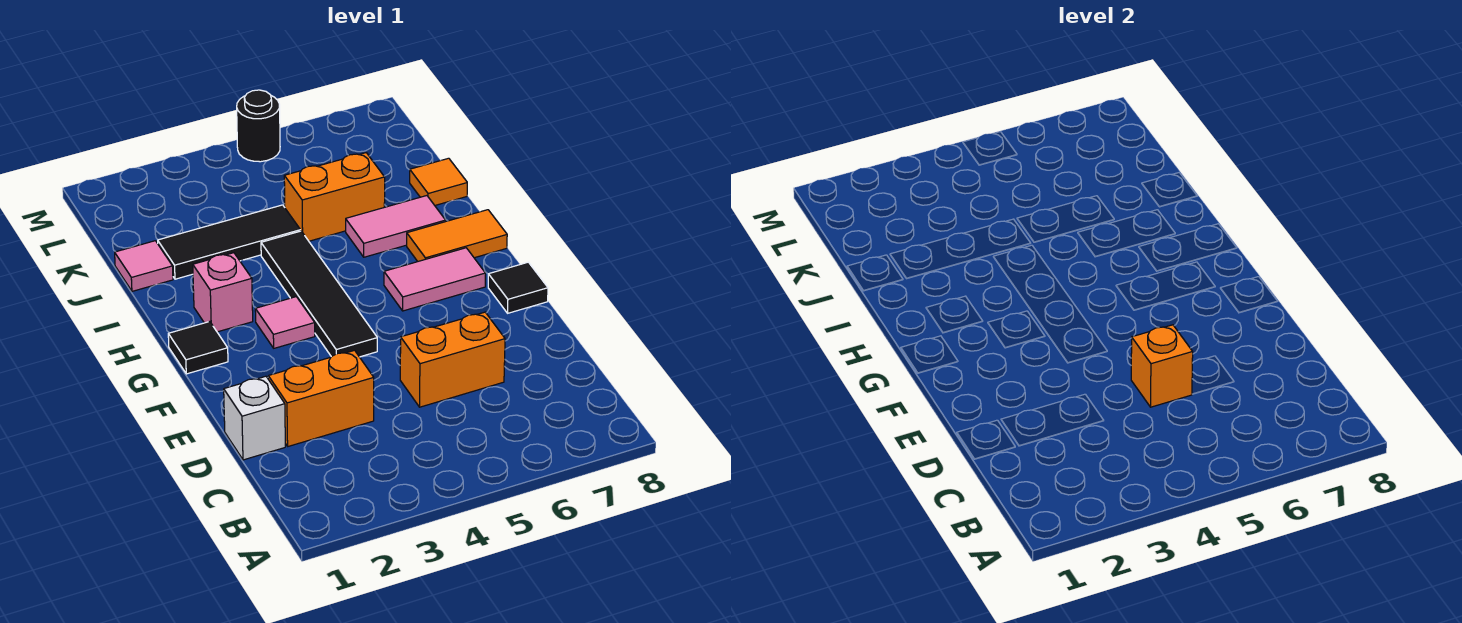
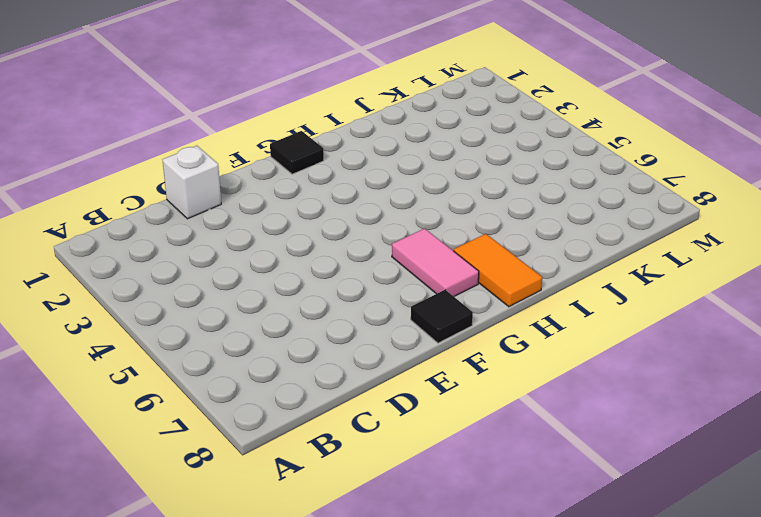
none -> orange 1x2 brick [268,350,374,446]
none -> orange 1x2 brick [400,312,505,407]
none -> black 1x4 tile [261,231,377,357]

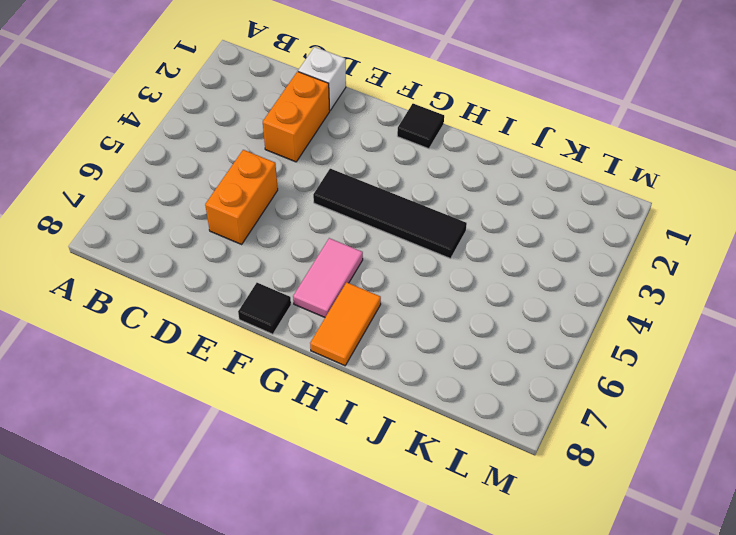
none -> pink 1x1 tile [255,297,315,348]
none -> pink 1x1 brick [193,253,253,332]
none -> pink 1x2 tile [346,196,446,257]

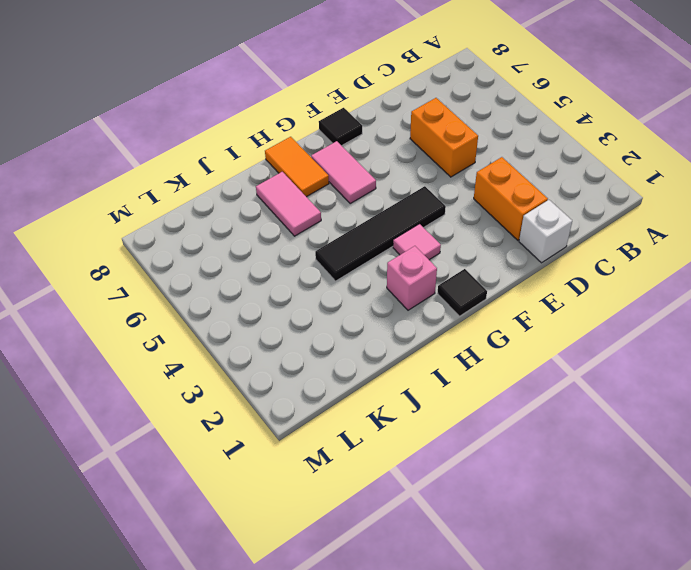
none -> pink 1x1 tile [115,241,173,291]
none -> black 1x3 tile [158,205,300,279]
none -> orange 1x2 brick [284,153,385,241]

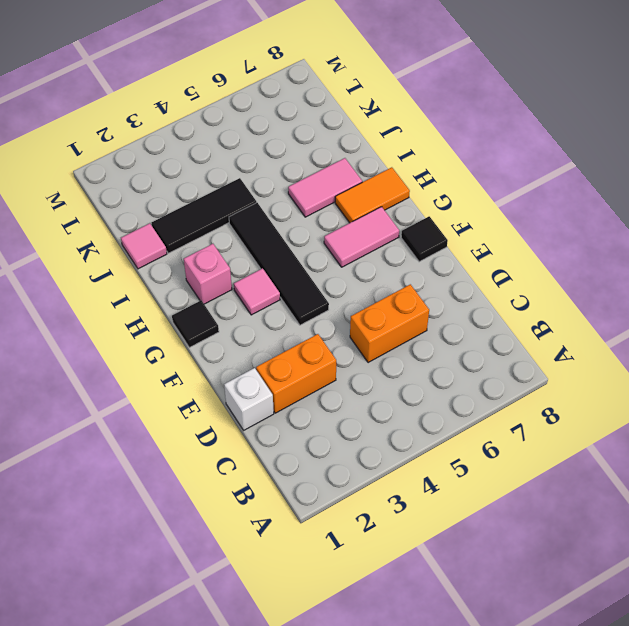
none -> orange 1x2 brick [284,153,385,241]
none -> orange 1x1 tile [410,158,467,205]
none -> black 1x1 round brick [237,90,280,162]

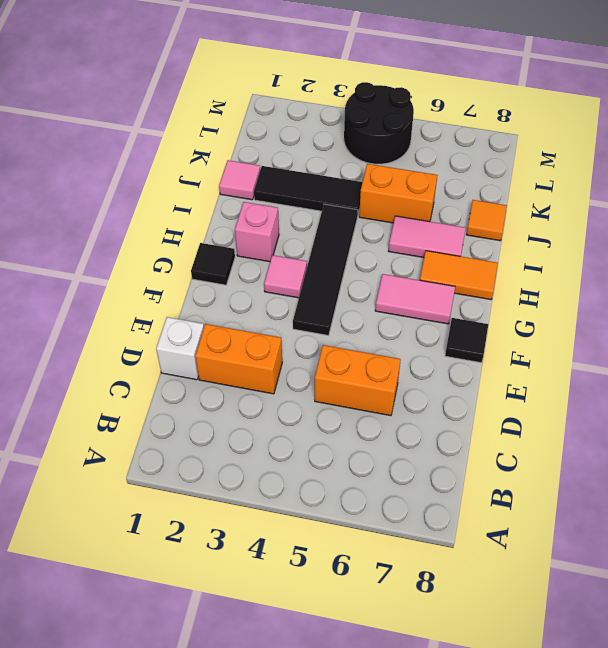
black 2x2 round brick [344,82,414,164] -> black 1x1 round brick [237,90,280,162]
none -> orange 1x1 brick [1131,325,1193,407]

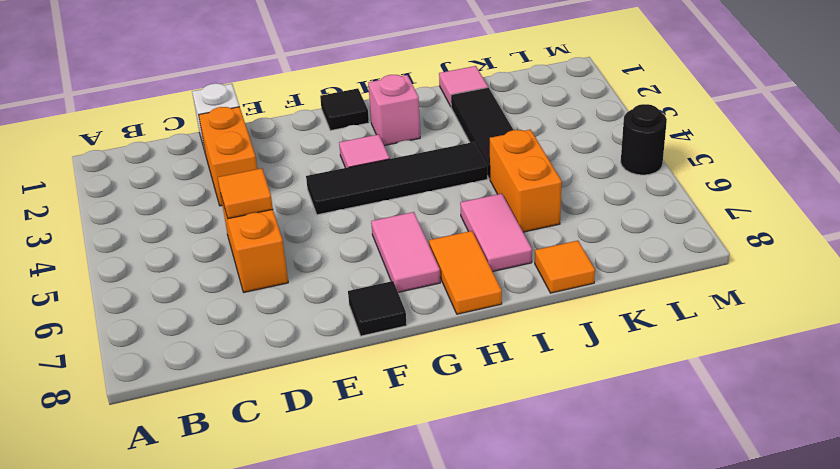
orange 1x1 tile [218,168,273,219] -> orange 1x1 brick [1131,325,1193,407]

